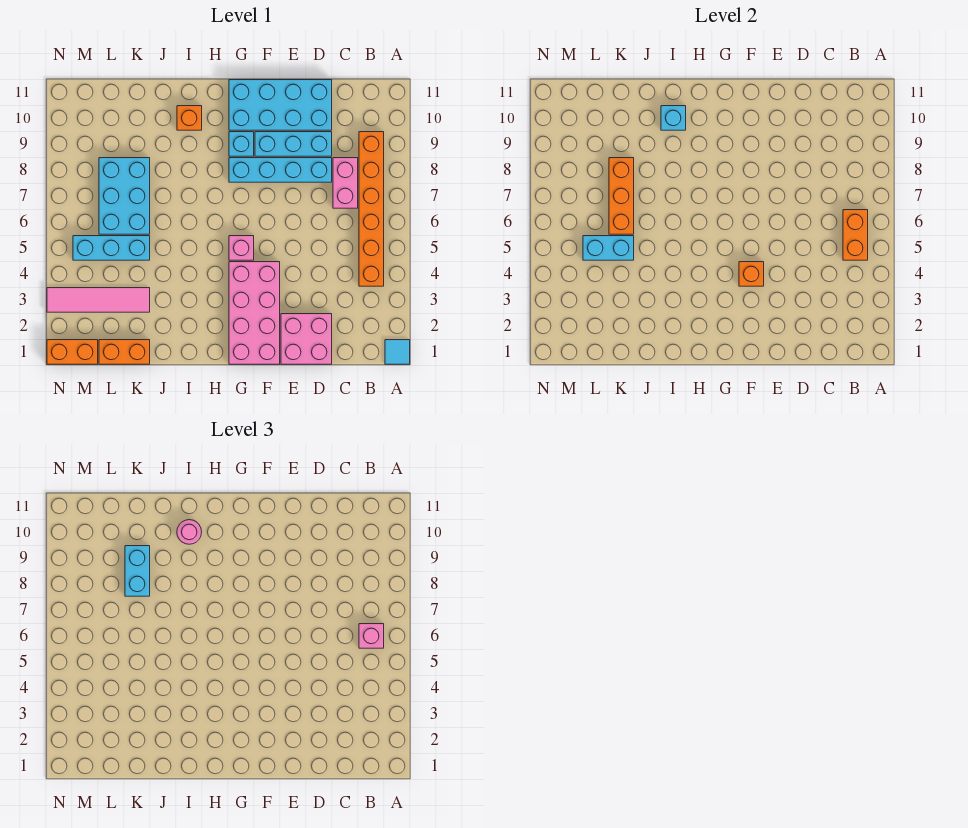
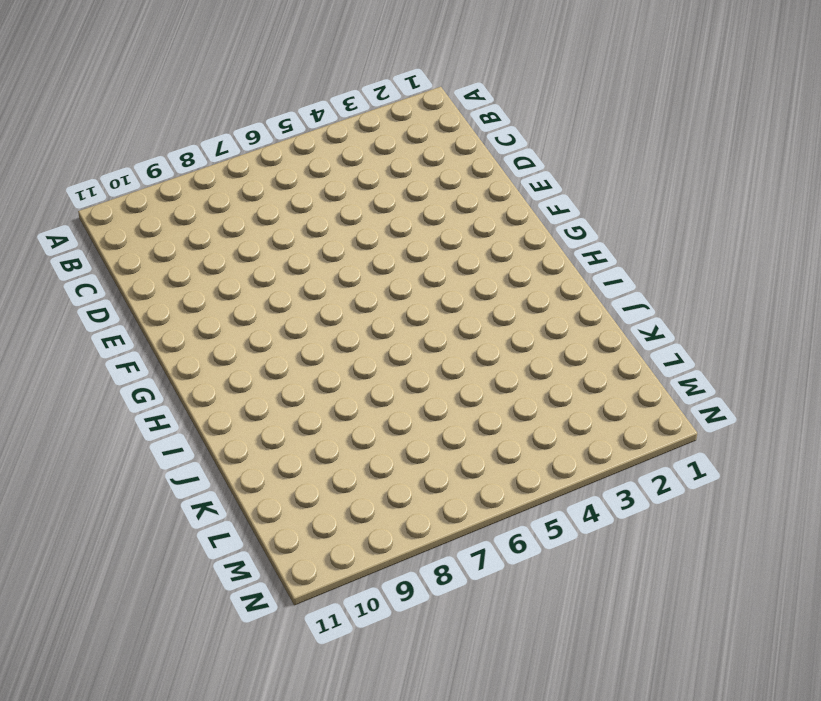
none -> cyan 1x1 tile [385,340,410,364]
none -> orange 1x6 brick [359,132,384,286]
none -> pink 1x2 brick [333,158,358,208]

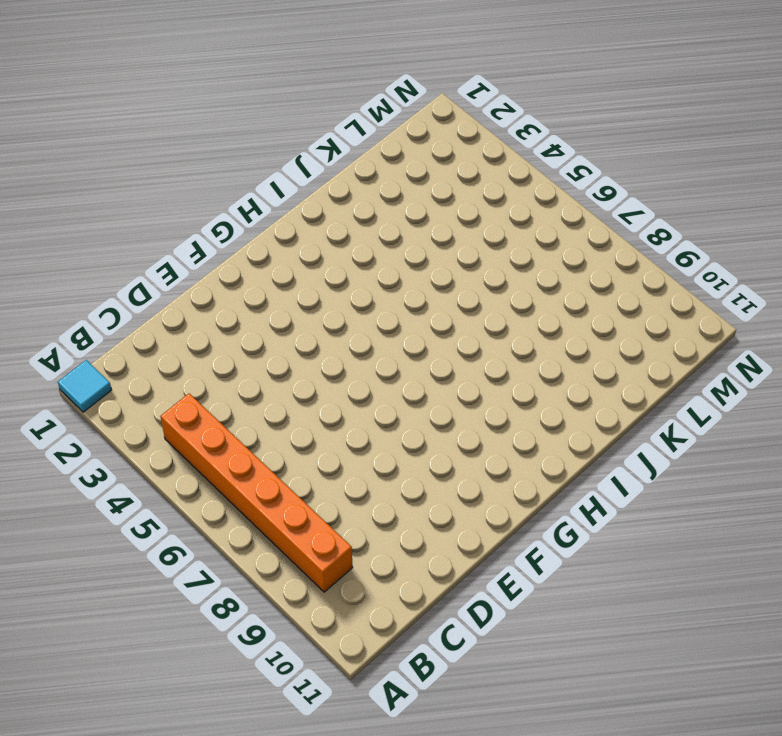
none -> pink 1x2 brick [333,158,358,208]
none -> pink 2x2 brick [281,314,332,364]
none -> cyan 1x4 brick [229,158,332,182]

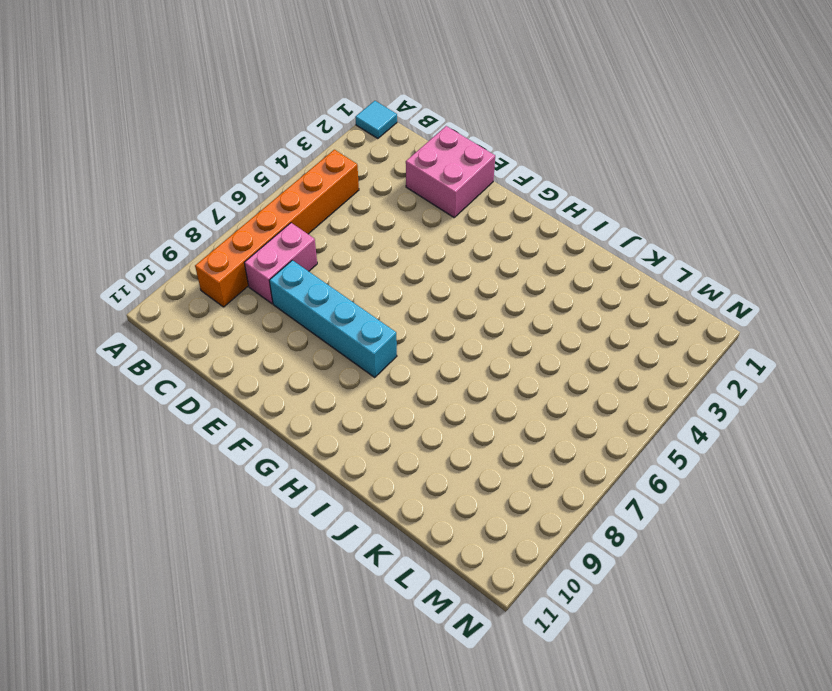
none -> cyan 1x3 brick [255,132,332,156]
none -> cyan 2x4 brick [229,80,332,130]
none -> pink 2x4 brick [229,262,280,364]

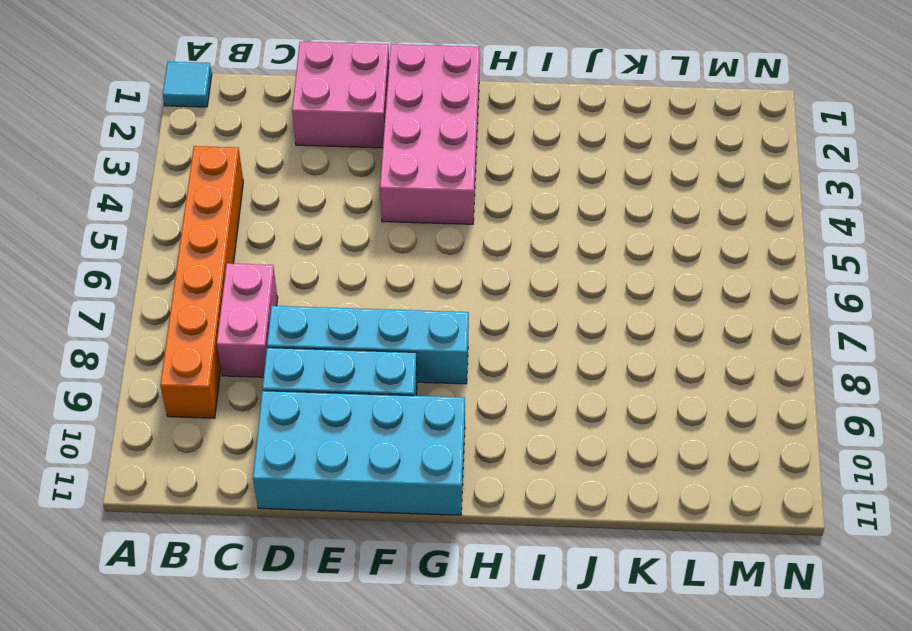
none -> pink 1x1 brick [229,236,254,260]
none -> cyan 1x1 brick [229,132,254,156]
none -> orange 1x1 brick [177,106,202,130]

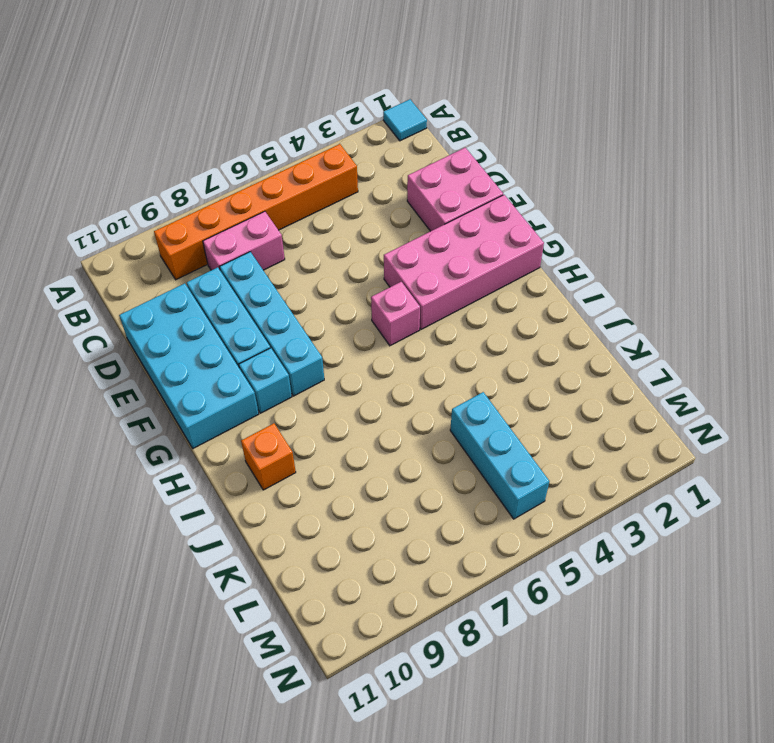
none -> orange 1x2 brick [99,340,150,364]
none -> pink 1x4 tile [47,288,150,312]
none -> cyan 2x3 brick [99,158,150,234]

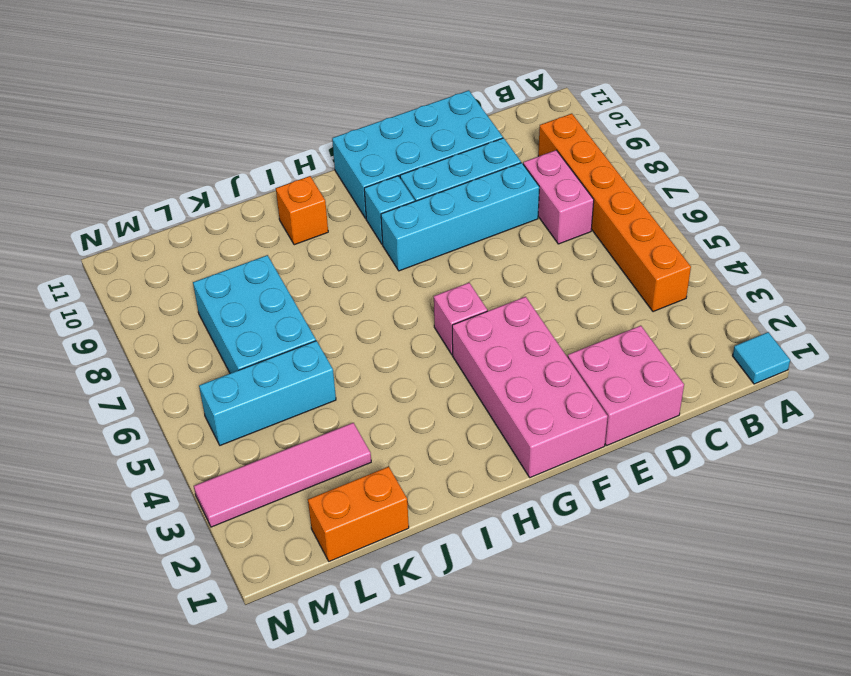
none -> orange 1x2 brick [47,340,98,364]
none -> orange 1x2 brick [843,210,868,260]
none -> orange 1x1 brick [739,262,764,286]

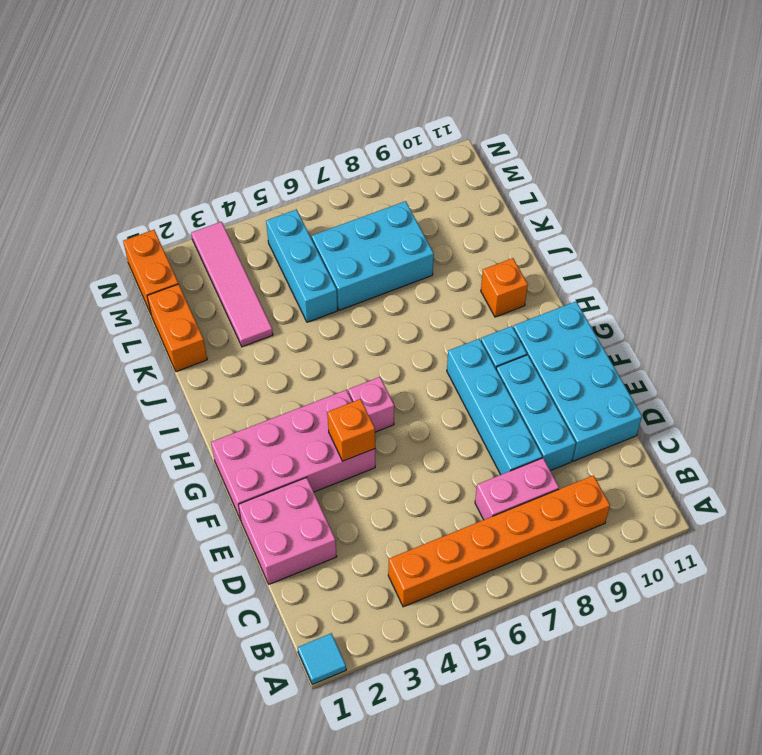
none -> orange 1x2 brick [843,210,868,260]
none -> cyan 1x1 brick [661,106,686,130]
none -> cyan 1x2 brick [583,236,634,260]

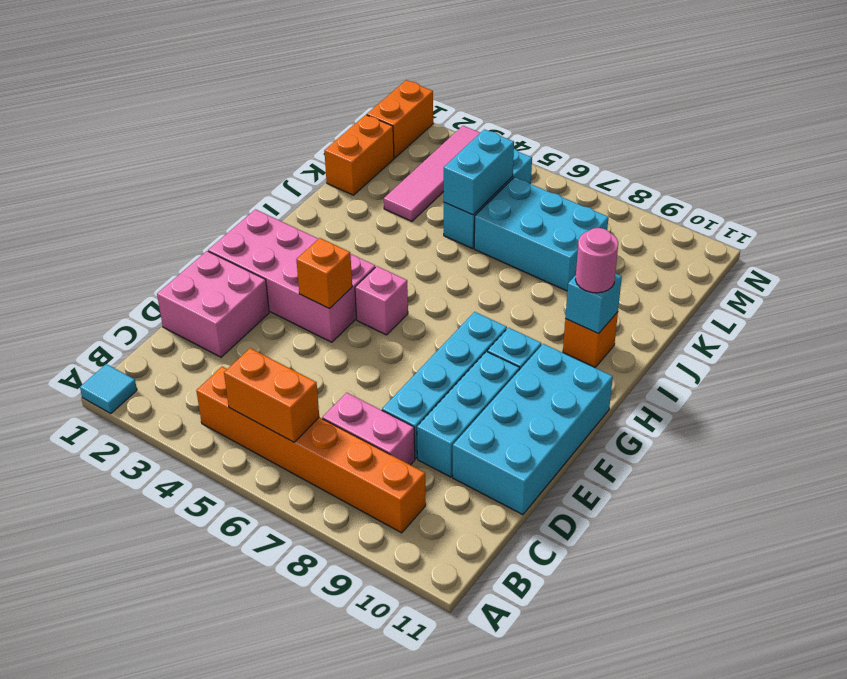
none -> orange 1x3 brick [609,158,634,234]
none -> pink 1x1 brick [359,624,384,648]
none -> cyan 1x2 brick [125,546,150,596]

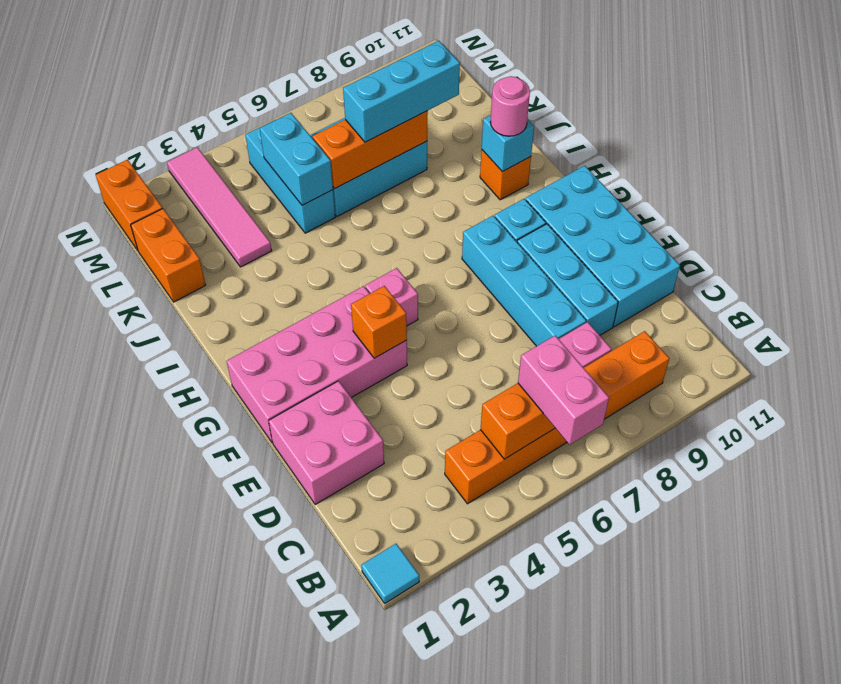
pink 1x2 brick [518,336,609,445] -> pink 1x1 brick [359,624,384,648]
cyan 1x3 brick [343,41,460,142] -> cyan 1x2 brick [125,546,150,596]

